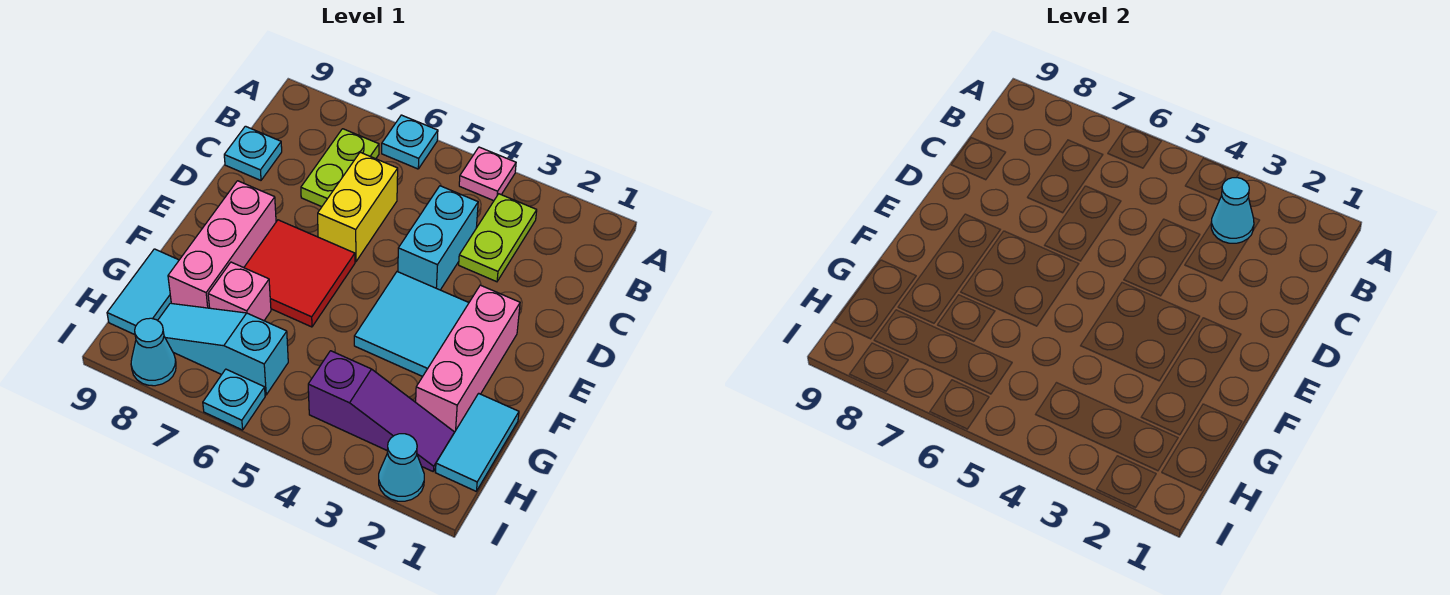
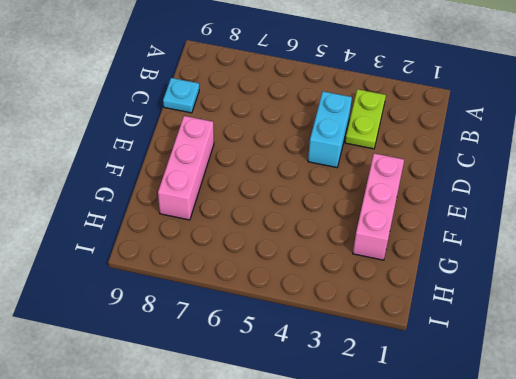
none -> pink 1x1 plate [459,147,516,201]
none -> cyan 1x1 plate [382,115,438,169]
none -> lime 1x2 plate [301,129,379,207]

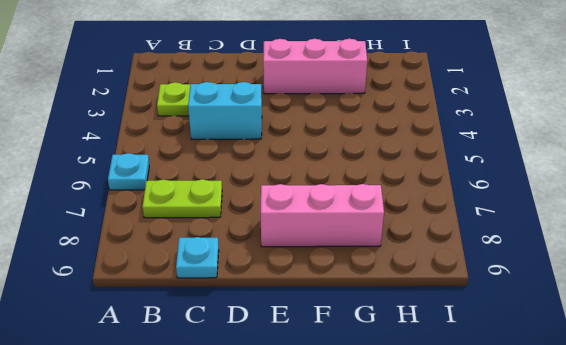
none -> pink 1x1 plate [459,147,516,201]
none -> yellow 1x2 brick [318,152,398,262]
none -> cyan 2x2 tile [354,272,469,377]

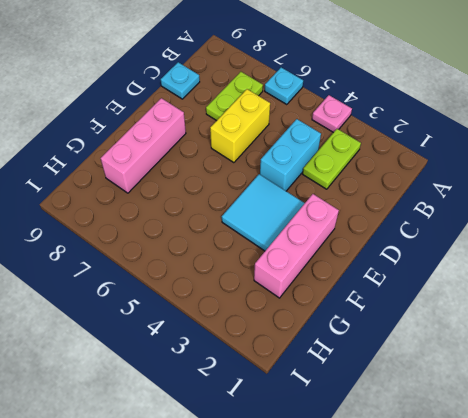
none -> red 2x2 tile [244,220,355,327]
none -> cyan 1x2 tile [435,393,519,491]
none -> pink 1x1 brick [208,262,271,321]

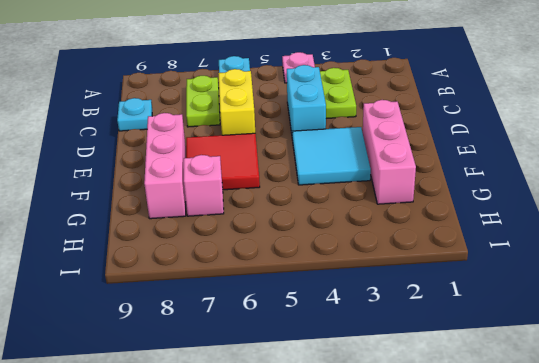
none -> cyan 1x2 tile [435,393,519,491]
none -> cyan 1x2 tile [107,249,179,335]
none -> purple 1x3 slope [308,351,454,471]

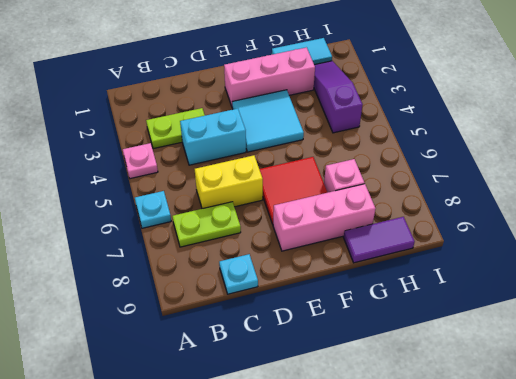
purple 1x2 tile [344,217,415,263] -> cyan 1x2 tile [107,249,179,335]
none -> cyan 1x3 slope [158,303,288,395]
none -> cyan 1x1 cone [379,434,424,501]
none -> cyan 1x1 plate [203,369,265,430]

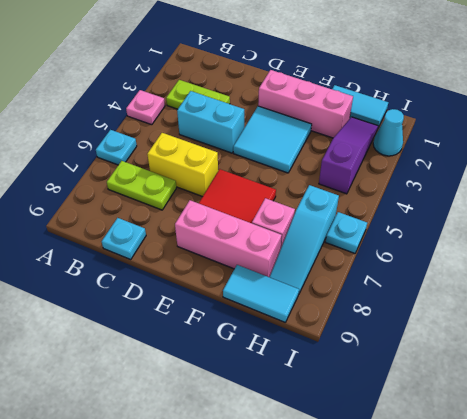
none -> cyan 1x1 cone [131,318,176,386]
none -> cyan 1x1 cone [1211,177,1254,243]

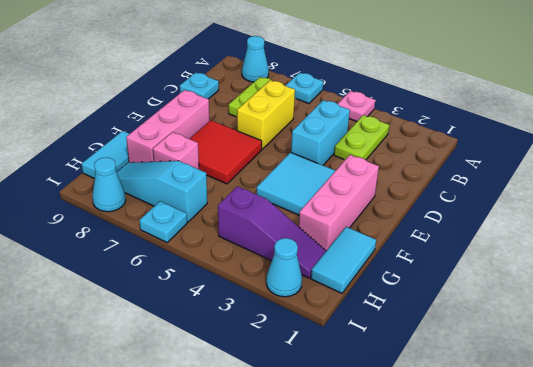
cyan 1x1 cone [242,36,269,82] -> cyan 1x1 cone moved to [1211,177,1254,243]

